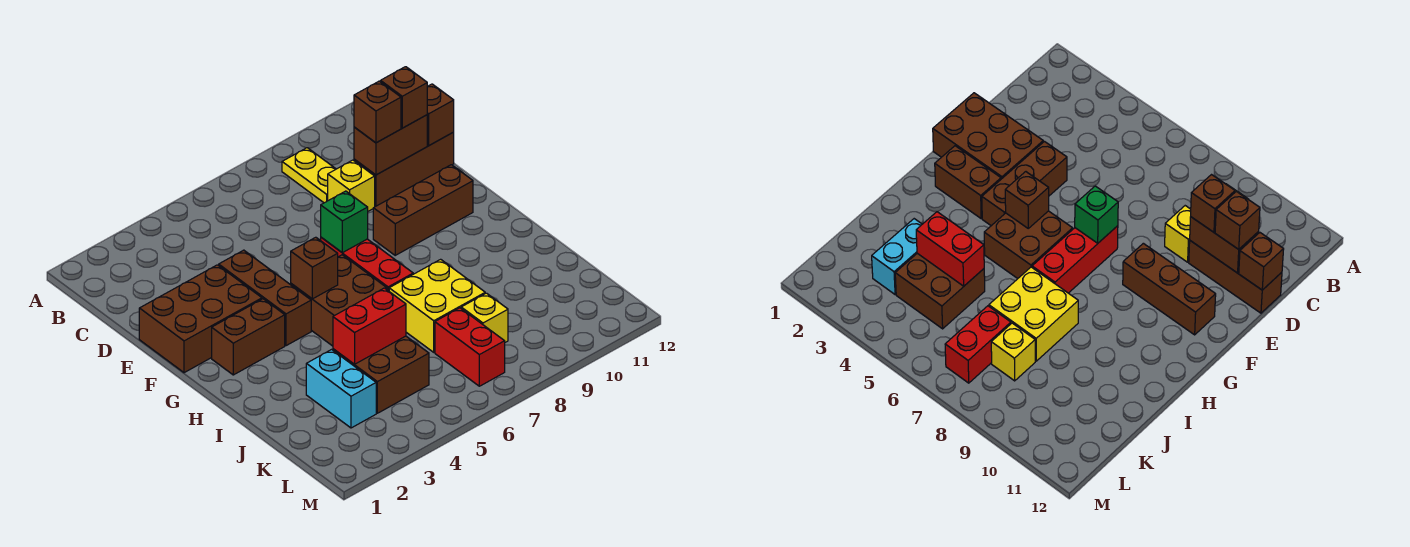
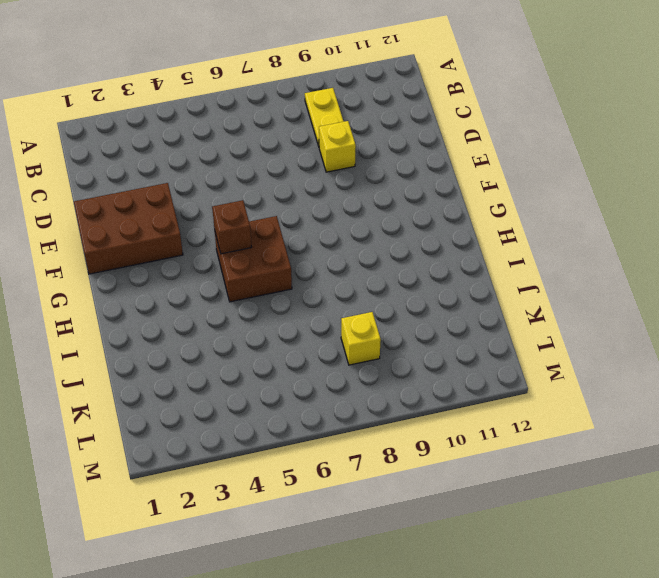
none -> brown 1x3 brick [354,132,454,207]
none -> brown 1x3 brick [219,250,311,346]
none -> red 1x3 brick [321,237,413,291]

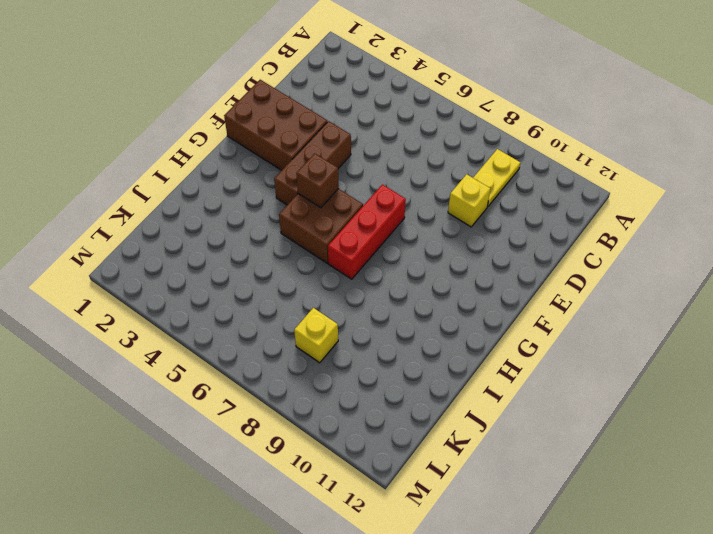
none -> brown 1x3 brick [354,132,454,207]
none -> brown 1x3 brick [373,165,473,255]
none -> brown 1x2 brick [212,299,285,375]

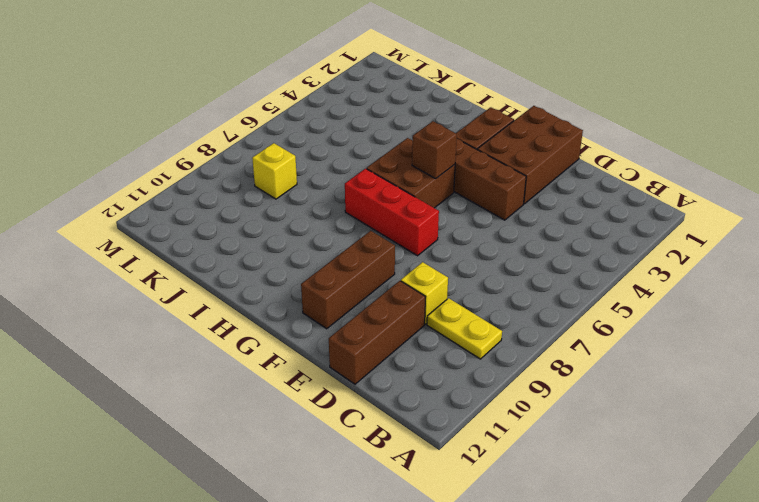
none -> yellow 2x2 brick [389,259,485,352]
none -> cyan 1x2 brick [306,350,376,428]
none -> brown 2x2 brick [333,336,429,413]

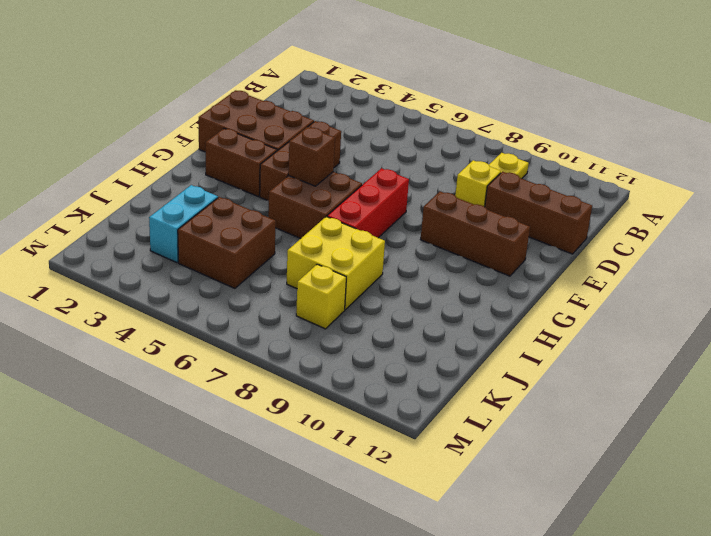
none -> red 1x2 brick [435,308,505,386]
none -> brown 1x2 brick [354,115,427,175]
none -> brown 1x1 brick [427,84,454,145]

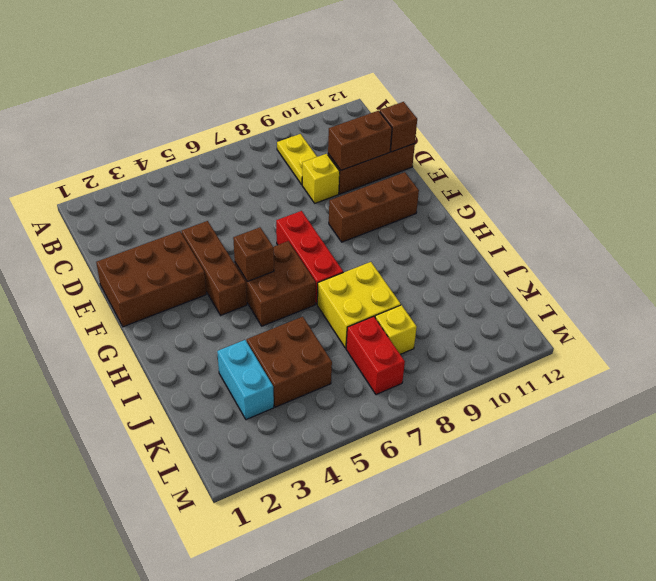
none -> brown 1x2 brick [212,299,285,375]
none -> green 1x1 brick [321,191,368,253]
none -> red 1x2 brick [333,288,406,364]

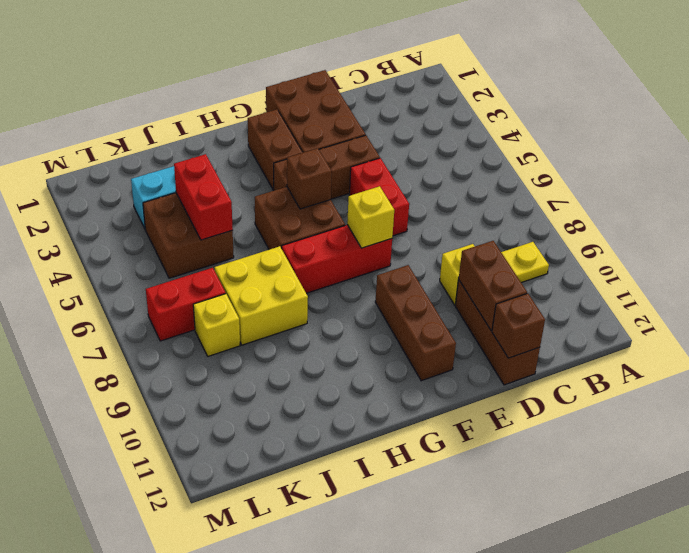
red 1x2 brick [350,158,409,236] -> none
yellow 1x1 brick [347,186,394,248] -> green 1x1 brick [321,191,368,253]
none -> brown 1x1 brick [354,81,401,143]
none -> brown 1x1 brick [381,67,427,128]

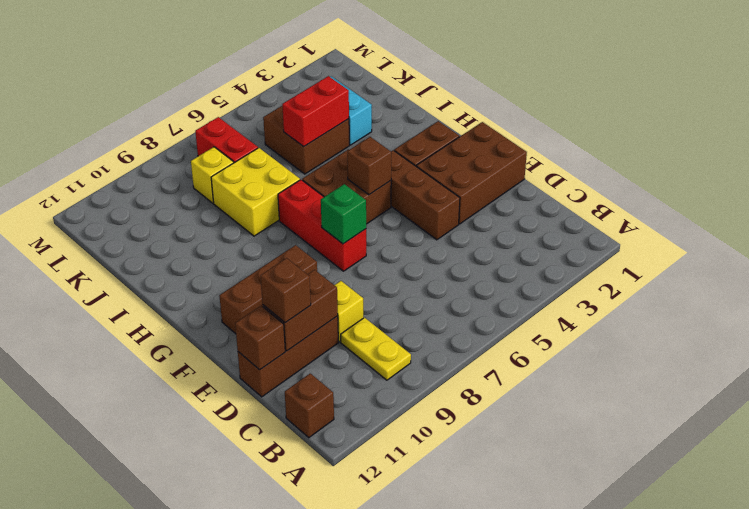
brown 1x1 brick [285,373,334,438] -> brown 1x1 brick moved to [354,81,401,143]

